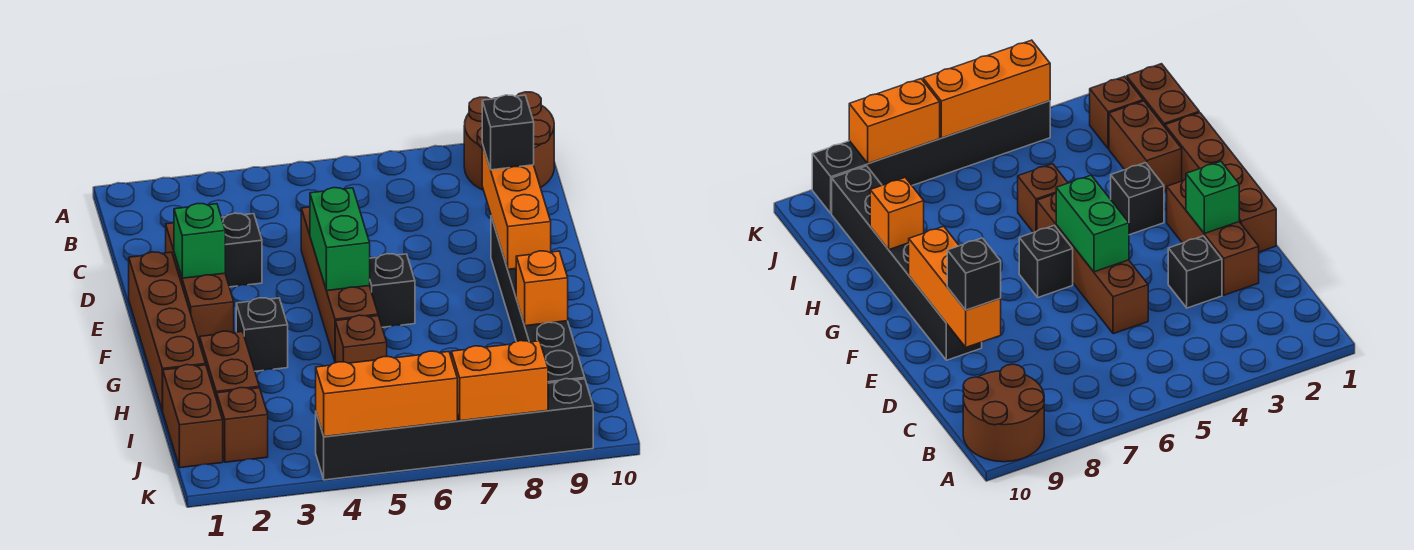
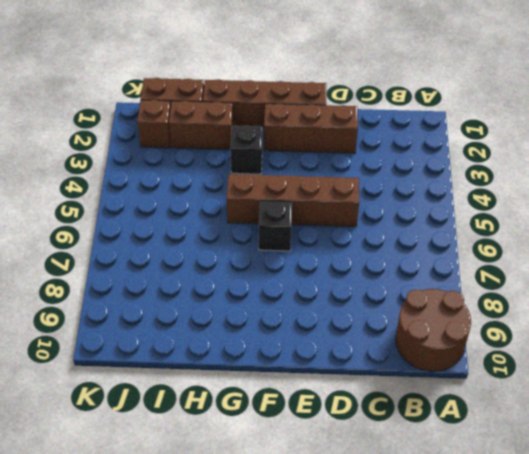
none -> black 1x1 brick [221,213,262,287]
none -> black 1x6 brick [491,217,585,383]
none -> brown 1x1 brick [335,315,387,363]

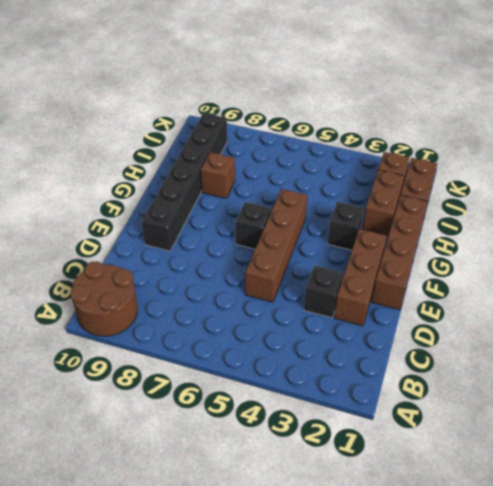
brown 1x1 brick [201,152,235,199] -> brown 1x1 brick moved to [335,315,387,363]
none -> black 1x6 brick [316,379,593,480]
none -> orange 1x3 brick [482,144,551,269]
none -> green 1x1 brick [174,204,225,278]

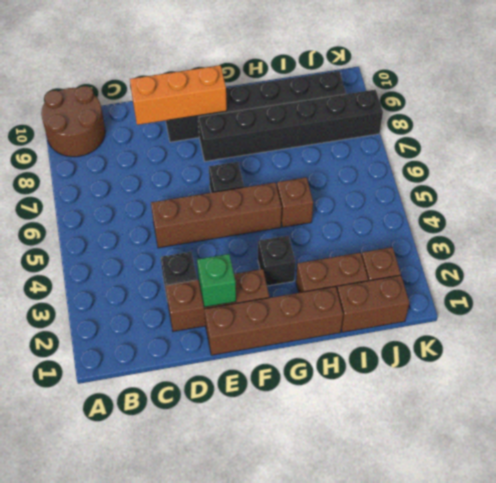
black 1x6 brick [198,90,383,161] -> black 1x6 brick turned to [316,379,593,480]
none -> green 1x2 brick [310,188,370,291]
none -> orange 1x1 brick [516,251,568,326]
none -> orange 1x3 brick [316,351,457,437]

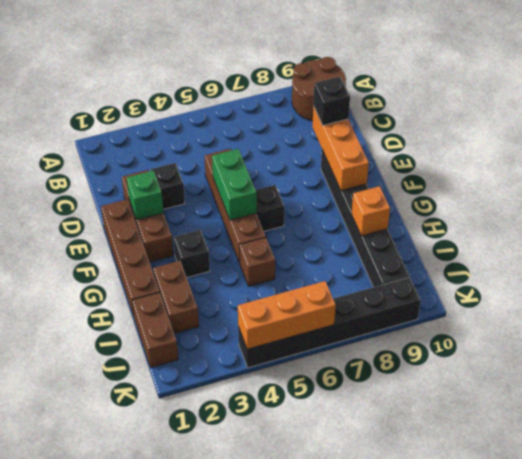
none -> brown 1x1 brick [217,388,268,462]
none -> orange 1x2 brick [451,341,548,421]

